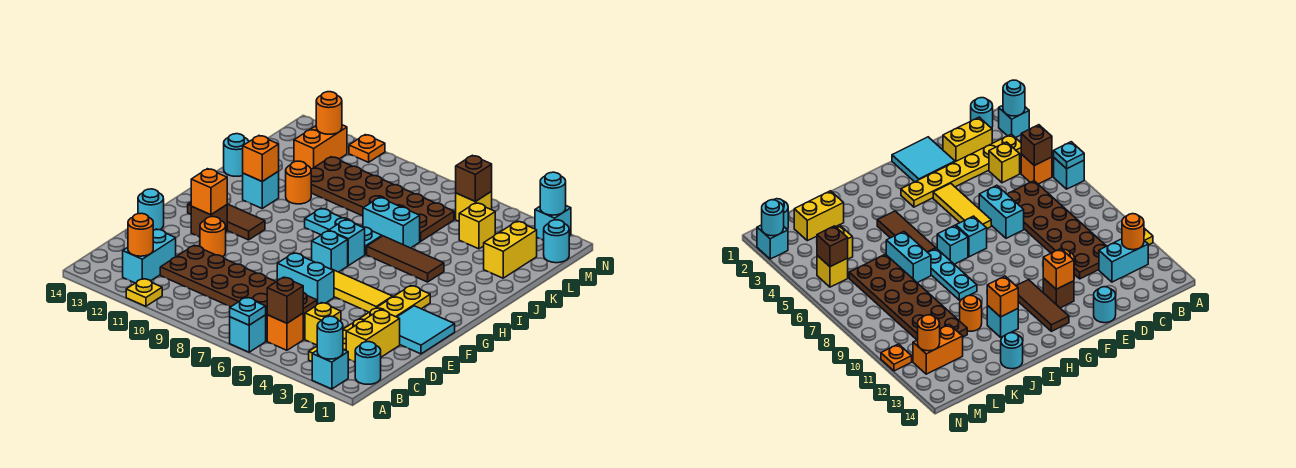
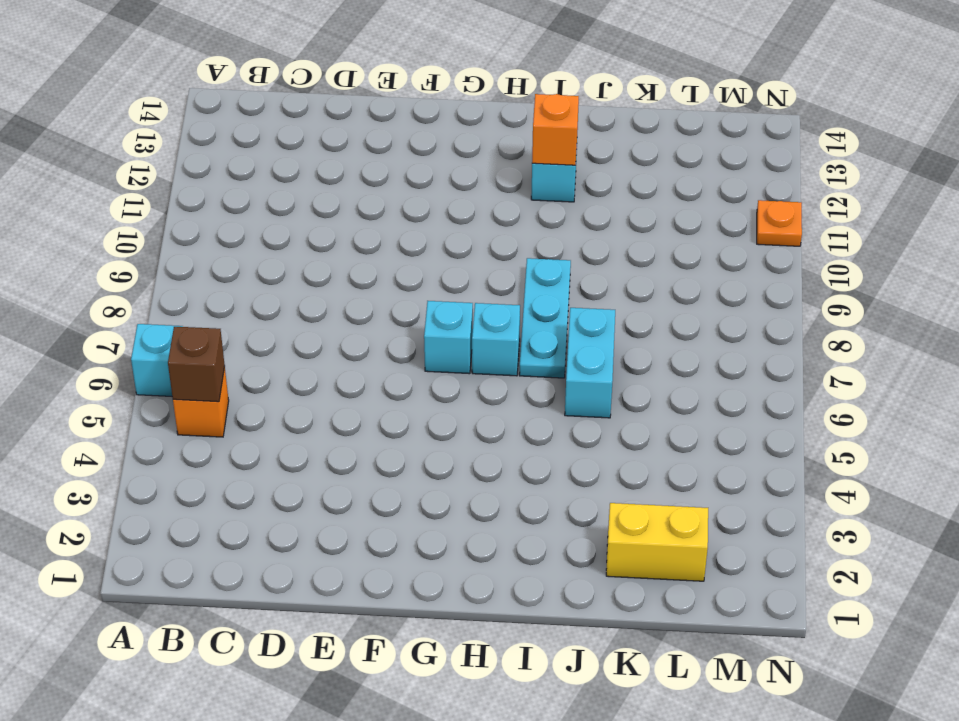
none -> cyan 1x1 brick [312,350,349,389]
none -> yellow 1x1 plate [126,278,162,307]
none -> cyan 1x1 round brick [355,342,381,384]
none -> yellow 1x6 plate [309,286,430,362]

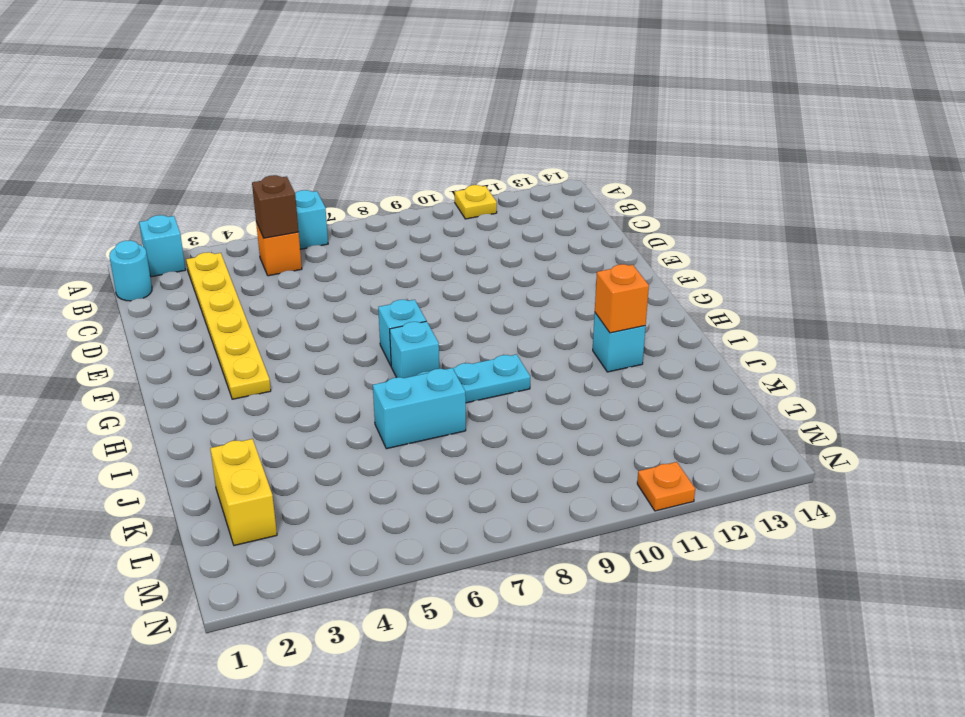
none -> cyan 1x2 brick [123,229,176,283]
none -> yellow 1x2 brick [346,310,400,362]
none -> yellow 1x1 brick [305,303,341,345]
none -> brown 2x6 plate [160,245,317,323]

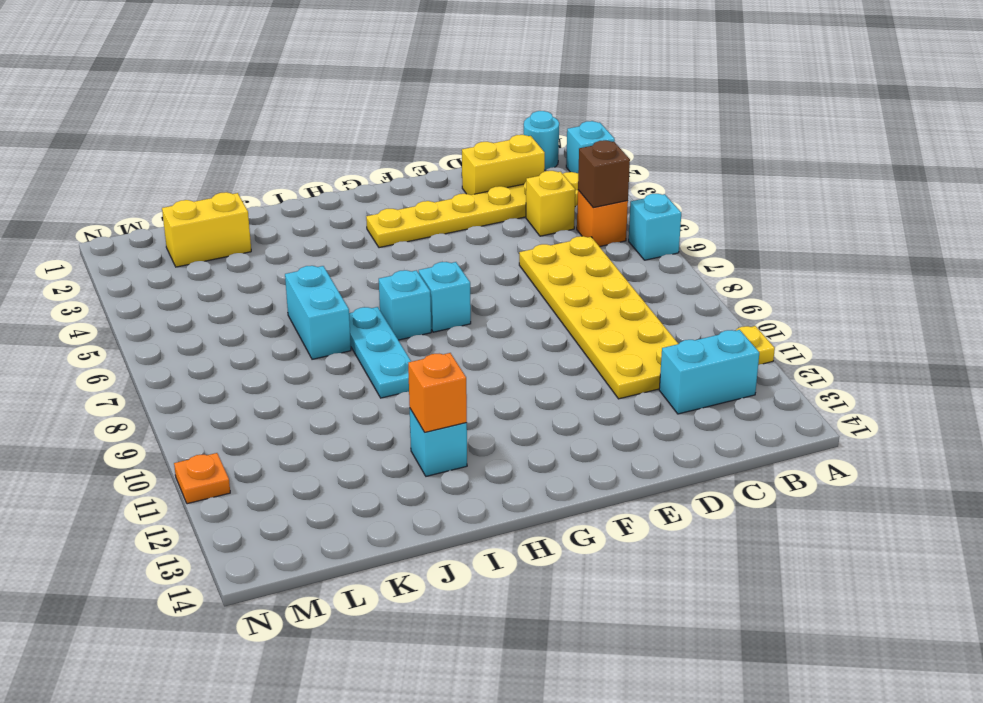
yellow 2x6 plate [519,236,678,399] -> brown 2x6 plate [160,245,317,323]
none -> cyan 2x2 tile [397,306,455,354]
none -> cyan 1x2 brick [277,253,334,304]
none -> orange 1x1 round brick [200,217,226,257]
none -> cyan 1x1 round brick [138,189,164,230]

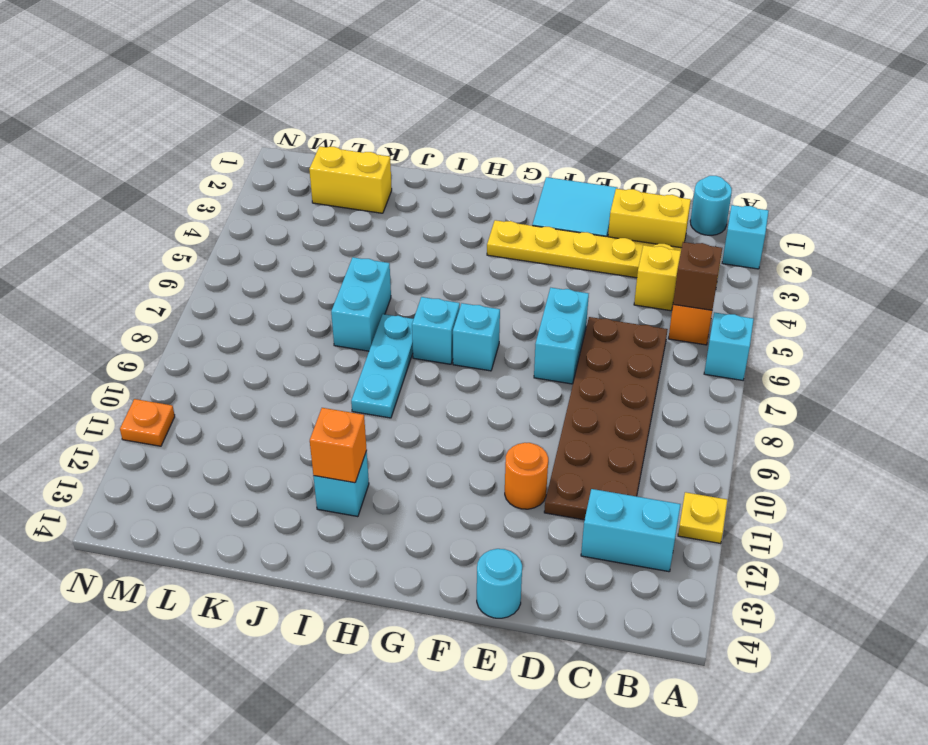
none -> yellow 1x3 tile [331,269,393,312]
none -> brown 1x1 brick [191,205,227,237]
none -> brown 1x3 tile [188,202,265,240]
none -> brown 1x3 tile [367,236,444,282]

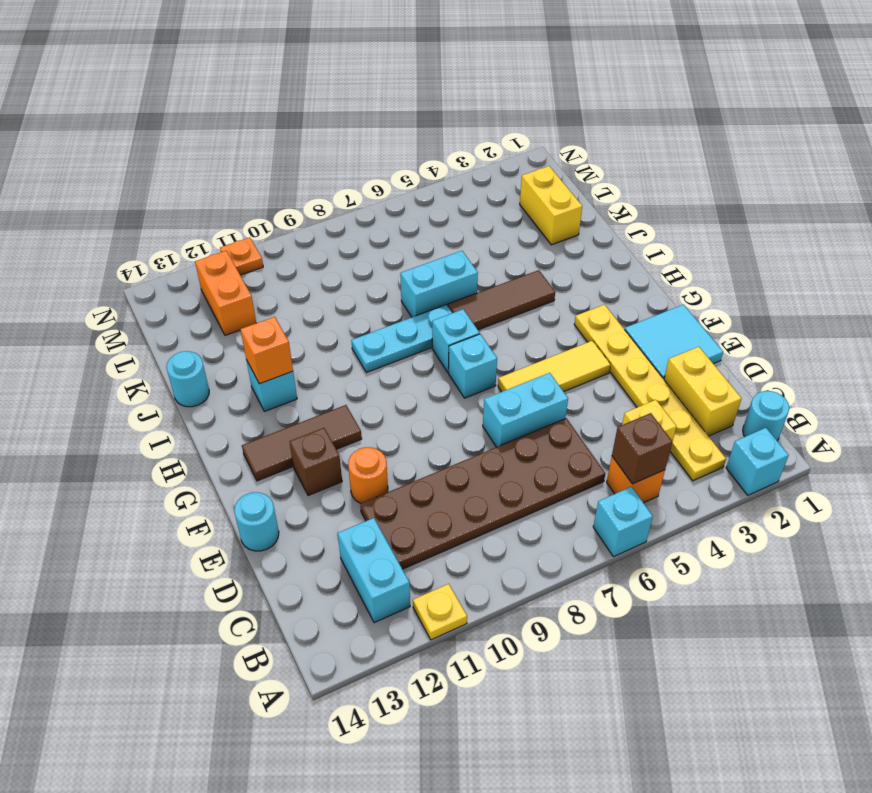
none -> orange 1x1 round brick [286,161,311,204]
none -> brown 2x6 plate [311,157,454,242]
none -> yellow 1x1 brick [459,203,495,249]
none -> cyan 1x1 round brick [544,220,569,263]

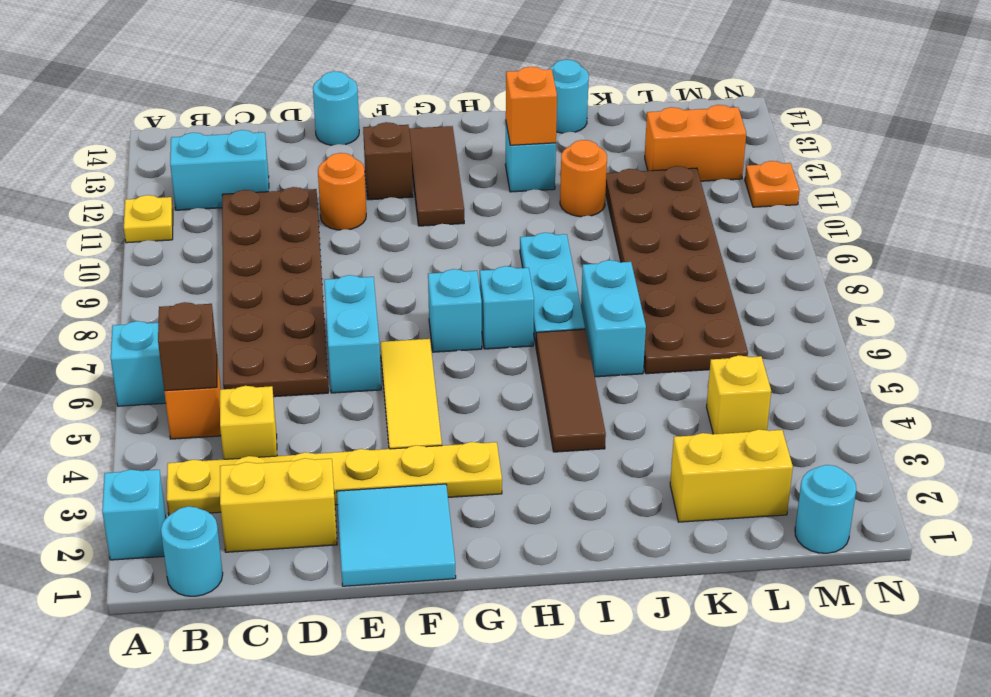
none -> yellow 1x1 brick [456,191,492,221]
none -> cyan 1x1 brick [535,206,571,240]
none -> cyan 1x1 round brick [317,316,343,359]
none -> cyan 1x1 plate [230,297,266,325]

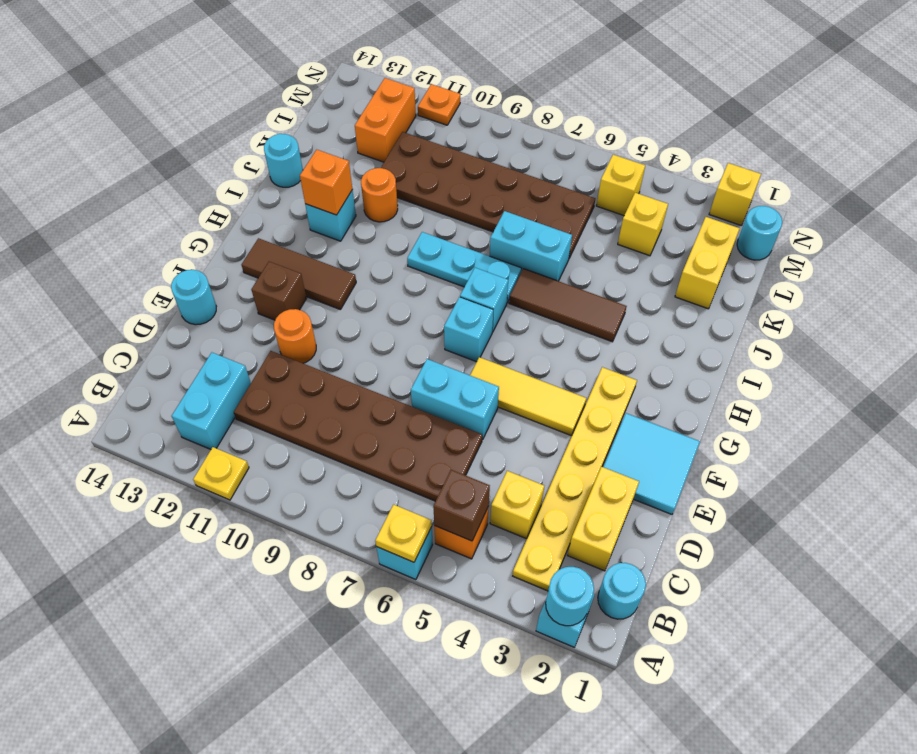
yellow 1x1 plate [375,505,432,562] -> cyan 1x1 plate [230,297,266,325]
yellow 1x1 brick [709,163,761,226] -> cyan 1x1 brick [535,206,571,240]
none -> orange 1x1 round brick [128,213,153,256]
none -> orange 1x1 brick [191,169,227,215]
none -> brown 1x1 brick [456,155,492,202]
none -> orange 1x1 round brick [316,92,342,134]

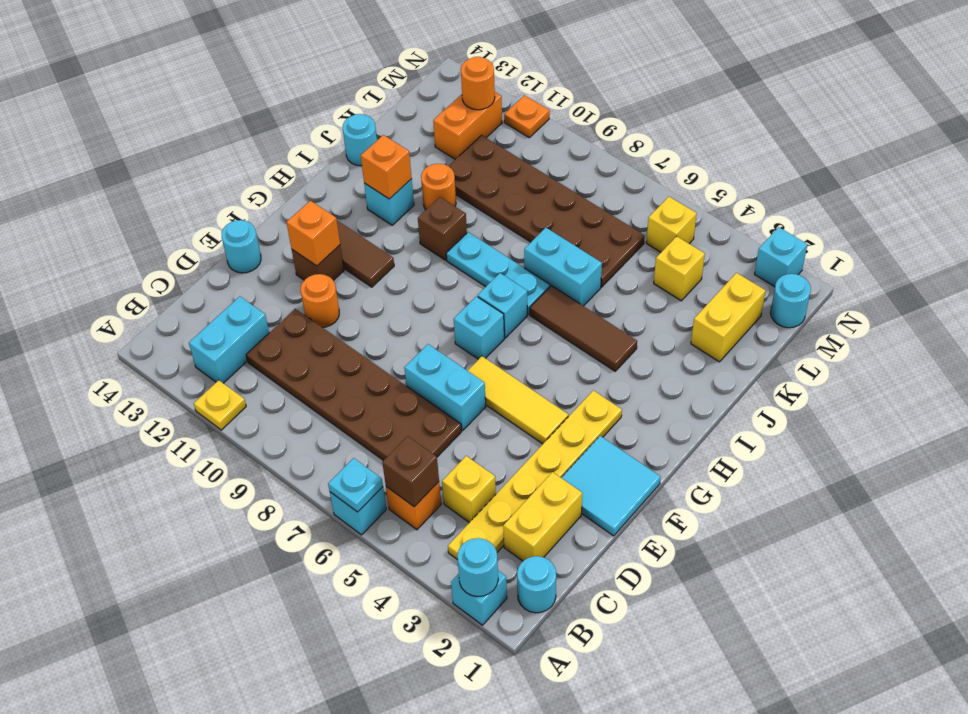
brown 1x1 brick [418,197,467,260] -> brown 1x1 brick moved to [456,155,492,202]
none -> orange 1x1 round brick [128,213,153,256]
none -> cyan 1x1 round brick [540,172,566,215]

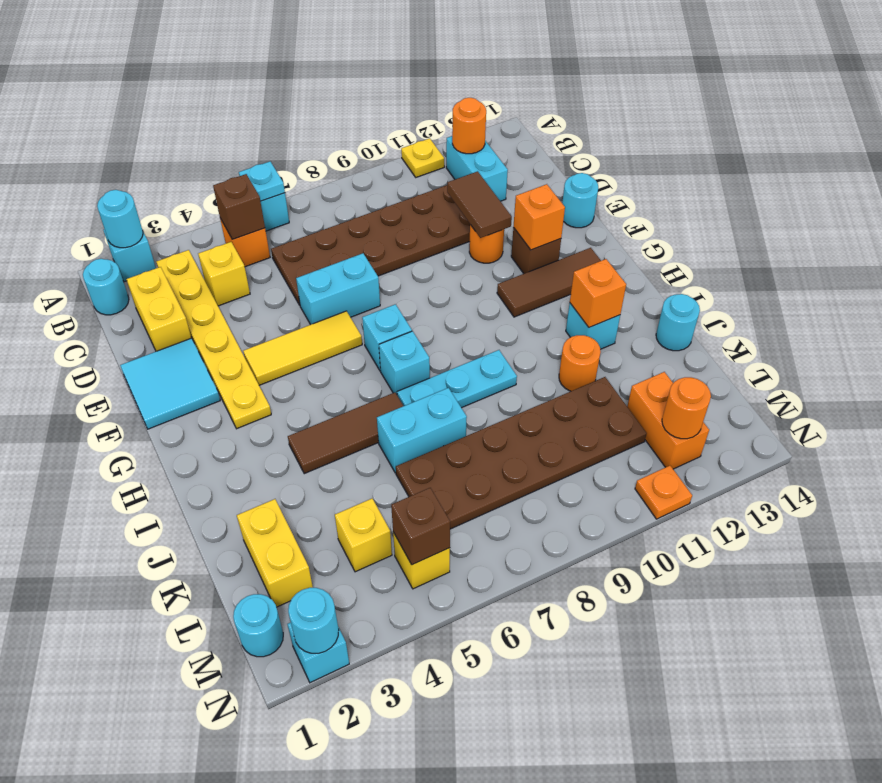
brown 1x2 tile [447,171,512,238] -> none

